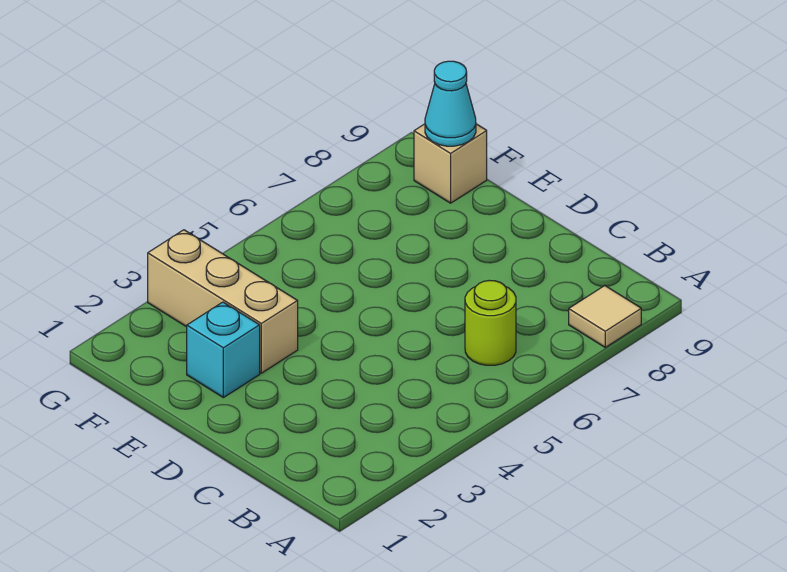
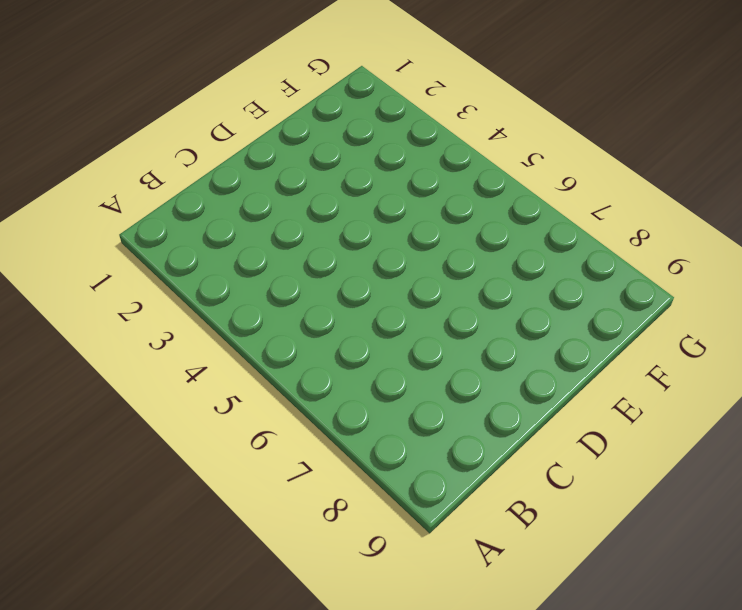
none -> tan 1x1 tile [569,286,641,347]
none -> lime 1x1 round brick [465,280,516,365]

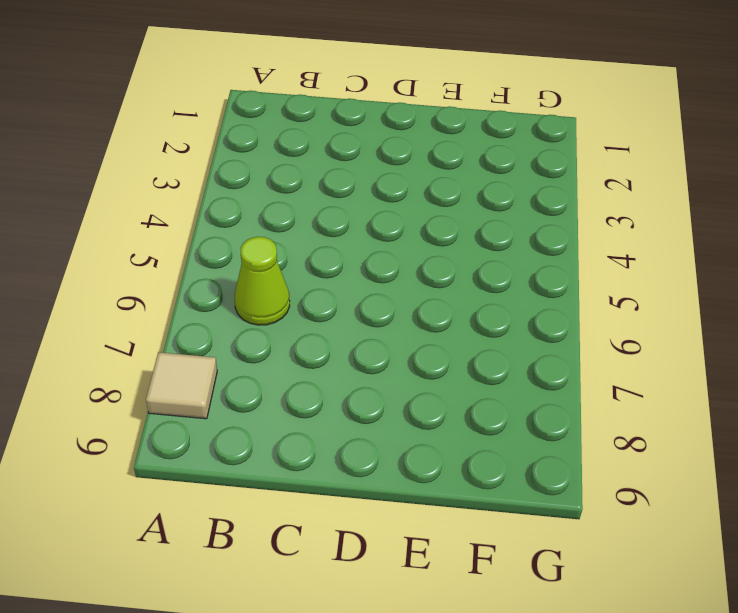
lime 1x1 cone [235,237,290,325] -> lime 1x1 round brick [465,280,516,365]
none -> cyan 1x1 brick [187,302,260,398]
none -> tan 1x3 brick [148,230,298,373]

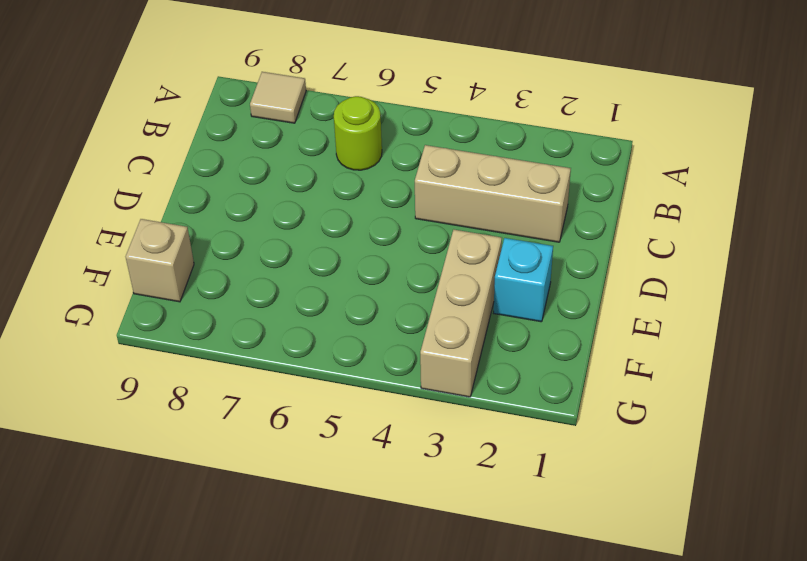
tan 1x3 brick [415,145,571,242] -> none
none -> cyan 1x1 cone [425,61,476,146]

